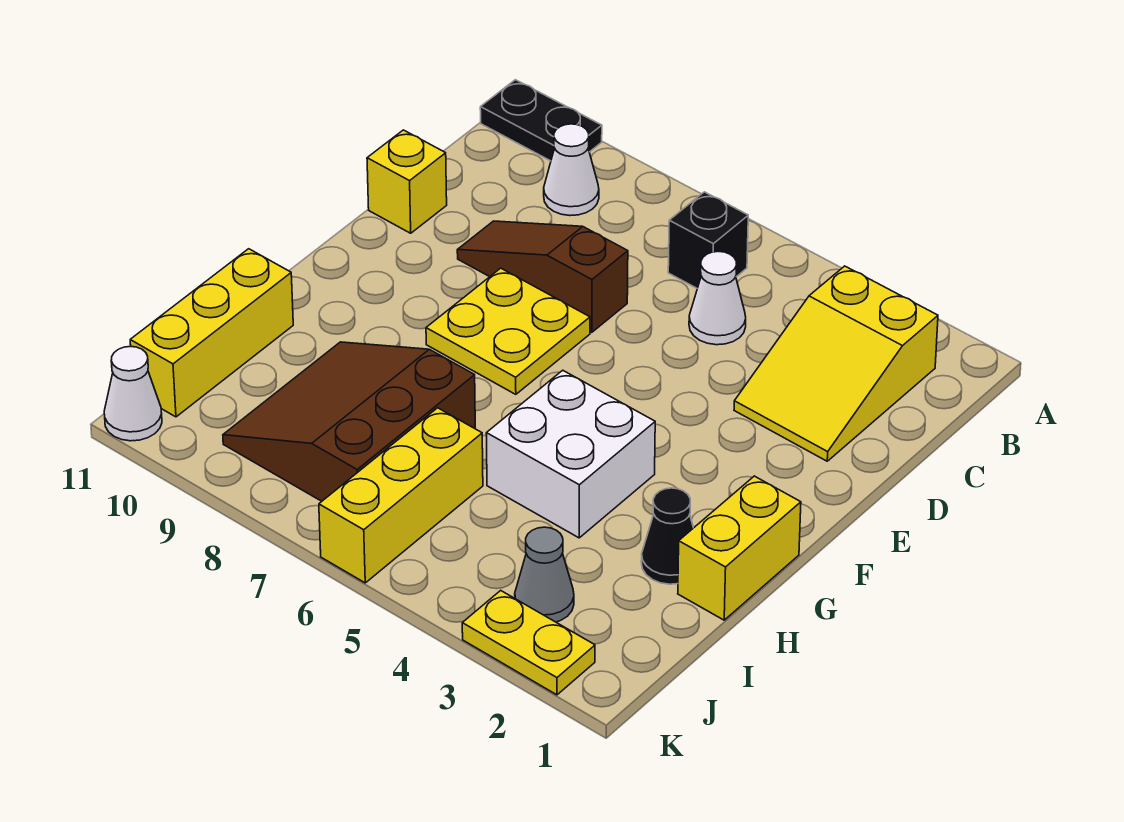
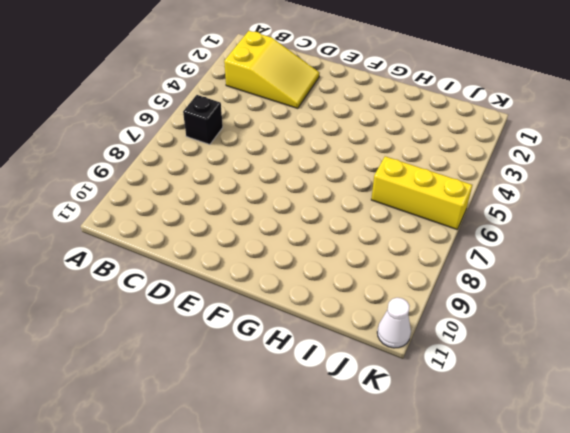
none -> black 1x2 plate [480,80,602,161]
none -> white 1x1 cone [544,124,599,216]
none -> white 1x1 cone [689,251,746,345]

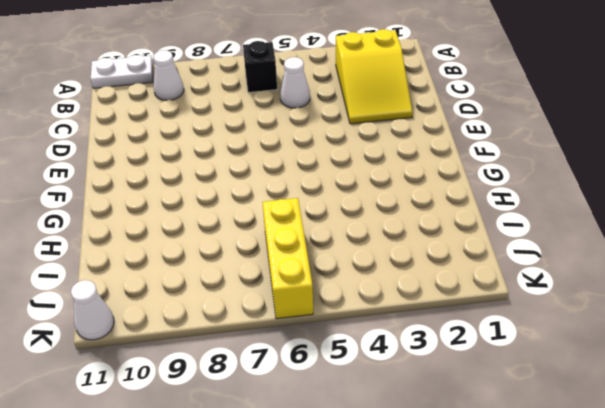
white 1x2 plate [91,55,153,88] -> black 1x2 plate [480,80,602,161]
none -> brown 1x3 slope [457,221,628,332]
none -> yellow 1x1 brick [367,130,447,233]
none -> yellow 2x2 plate [426,268,590,394]

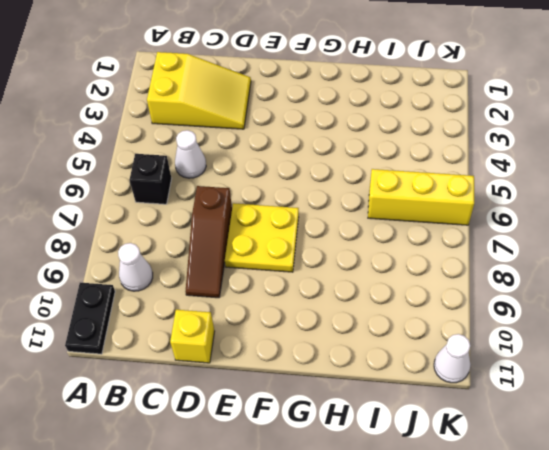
none -> yellow 1x2 brick [678,476,801,620]
none -> white 2x2 brick [486,370,655,538]
none -> black 1x1 cone [641,488,693,584]

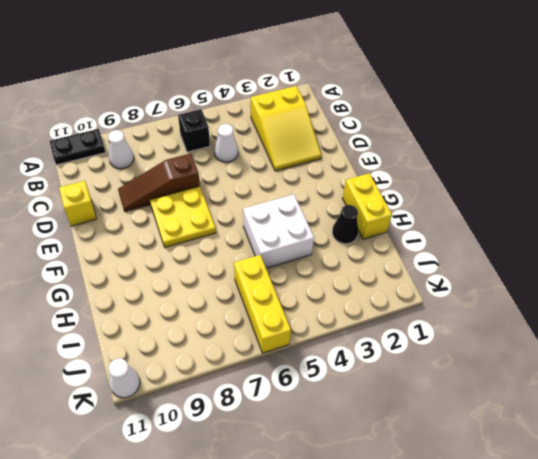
none -> brown 3x3 slope [223,342,475,501]
none -> yellow 1x3 brick [130,249,293,417]
none -> grey 1x1 cone [515,527,574,622]

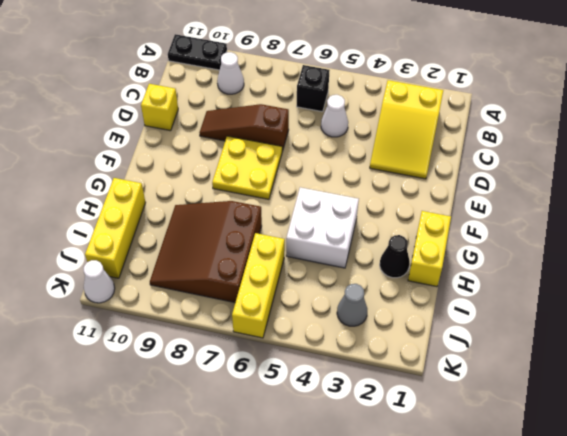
none -> yellow 1x2 plate [462,590,595,695]

